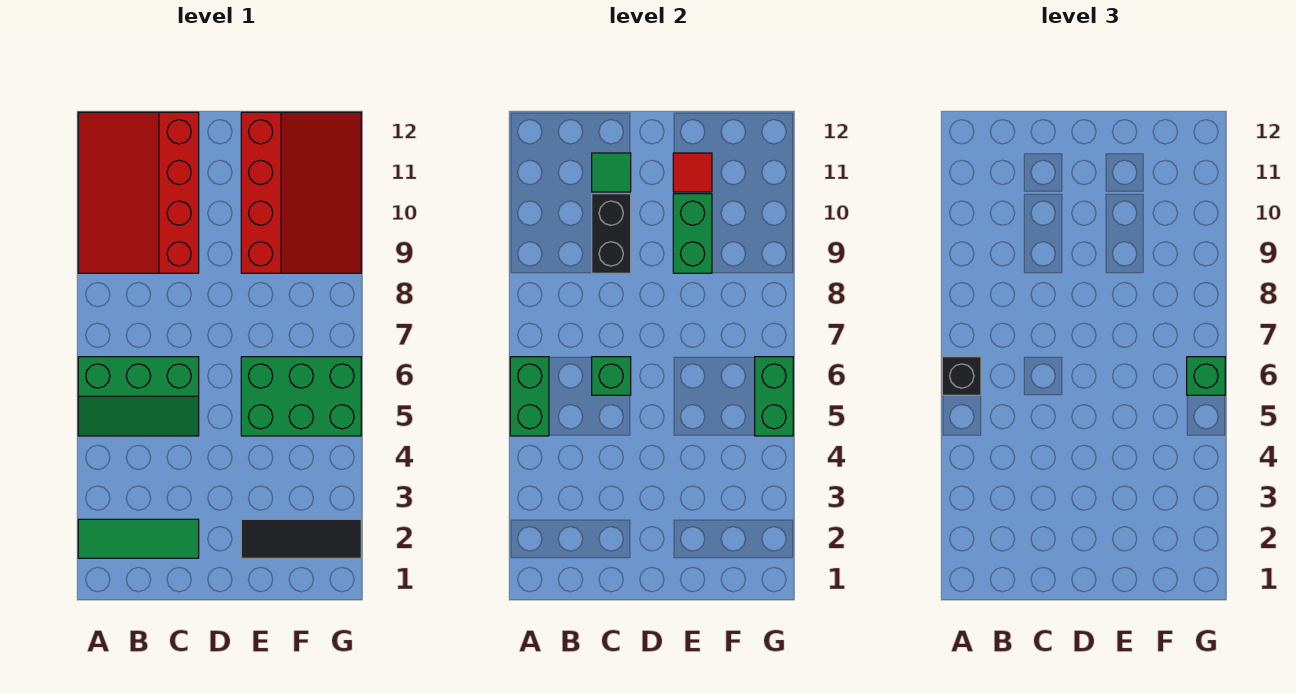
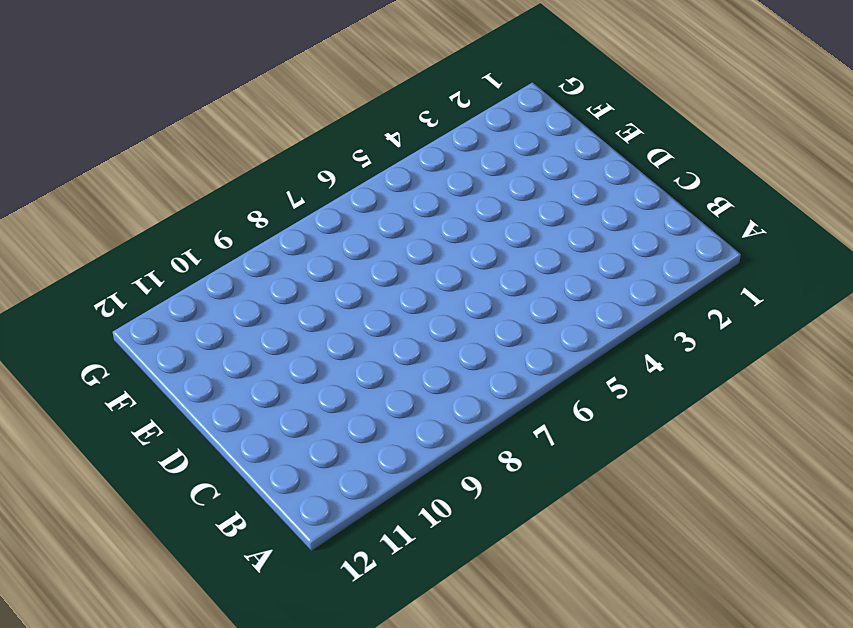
none -> green 1x3 tile [78,519,199,558]
none -> green 2x3 slope [78,357,199,436]
none -> red 3x4 slope [78,112,199,273]

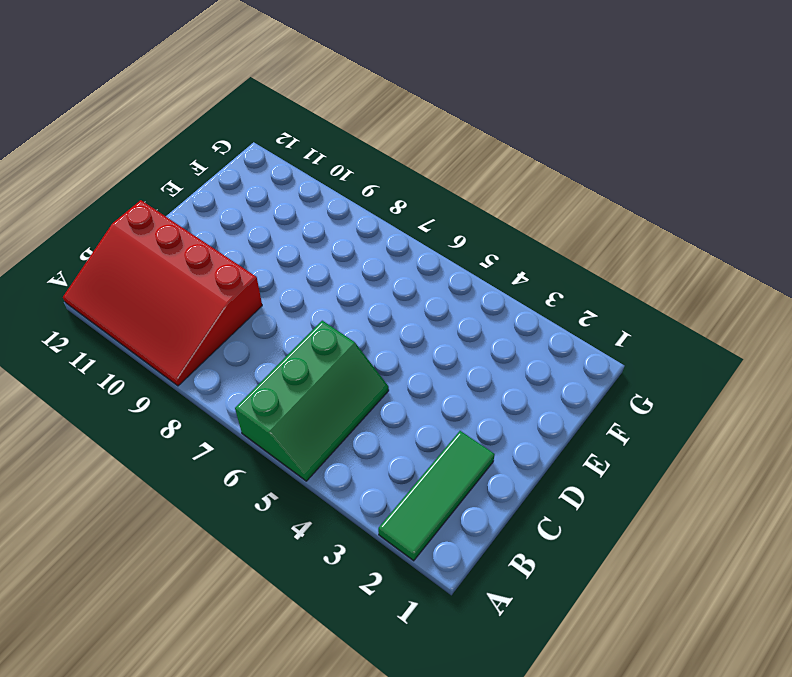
none -> black 1x3 tile [241,519,361,558]
none -> green 2x3 brick [241,357,361,436]
none -> red 3x4 slope [241,112,361,273]

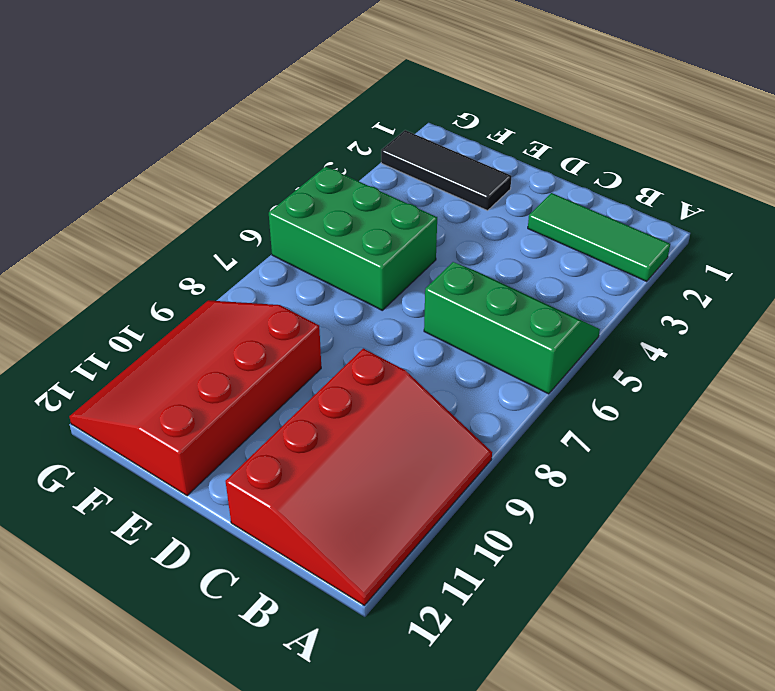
none -> green 1x2 brick [510,357,549,436]
none -> green 1x1 brick [592,357,631,395]
none -> black 1x2 brick [592,194,631,273]

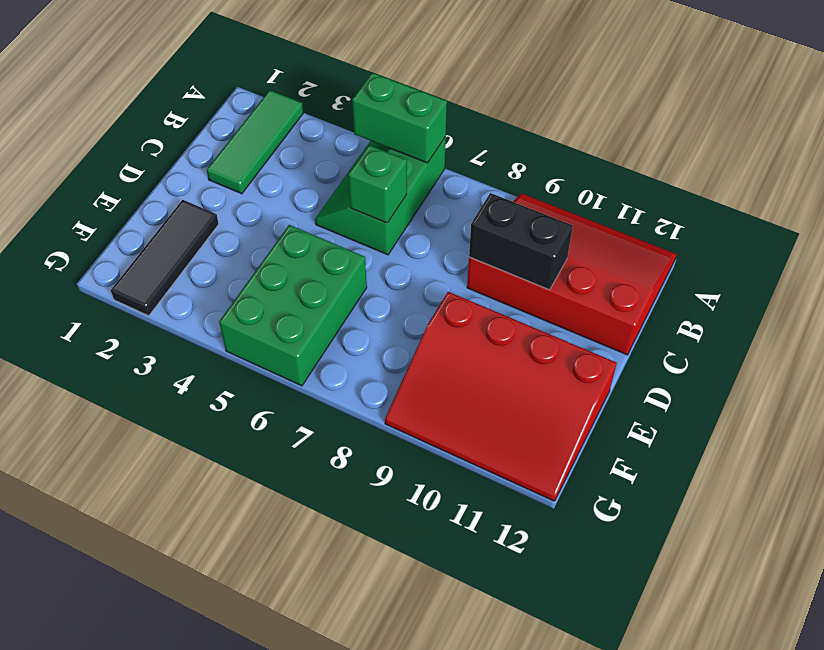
none -> green 1x1 tile [592,153,631,192]
none -> green 1x2 brick [673,194,712,273]
none -> red 1x1 tile [673,153,712,192]

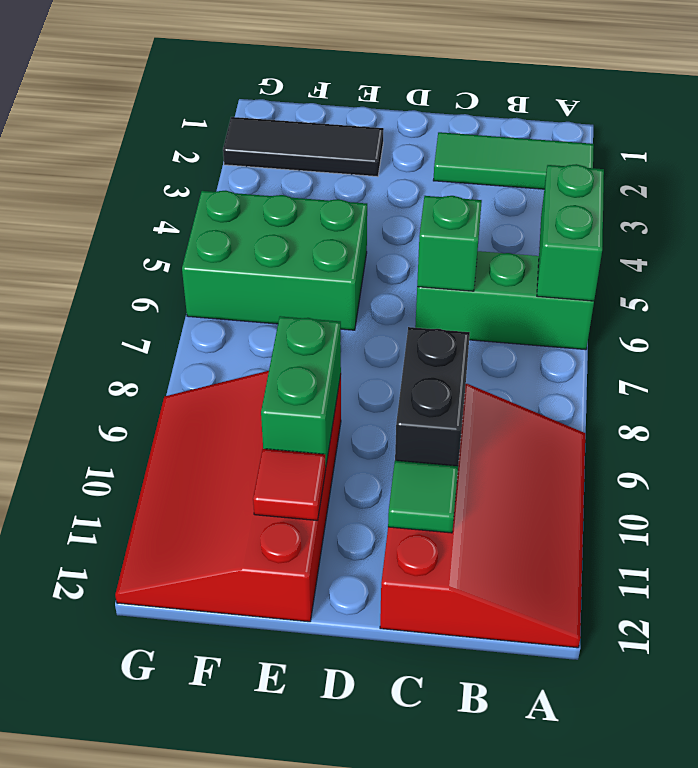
none -> green 1x2 brick [755,357,793,436]
none -> black 1x1 brick [942,357,981,395]
none -> green 1x1 brick [1187,357,1225,395]

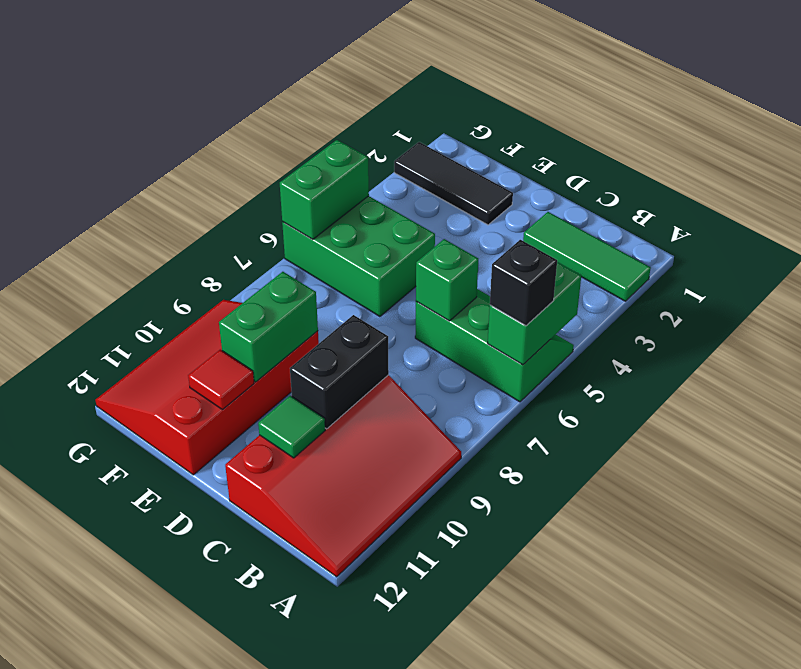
none -> green 1x1 brick [1187,357,1225,395]

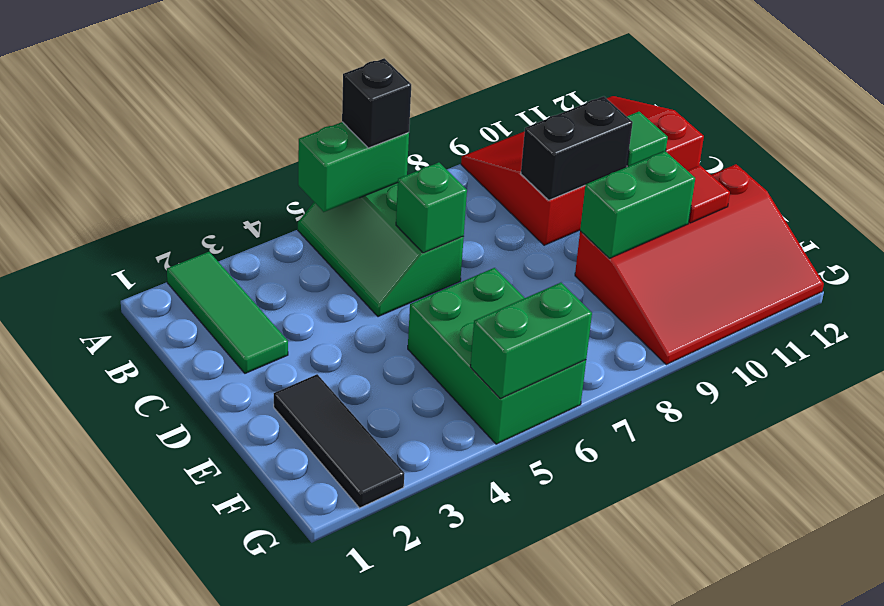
none -> green 1x1 brick [1187,357,1225,395]

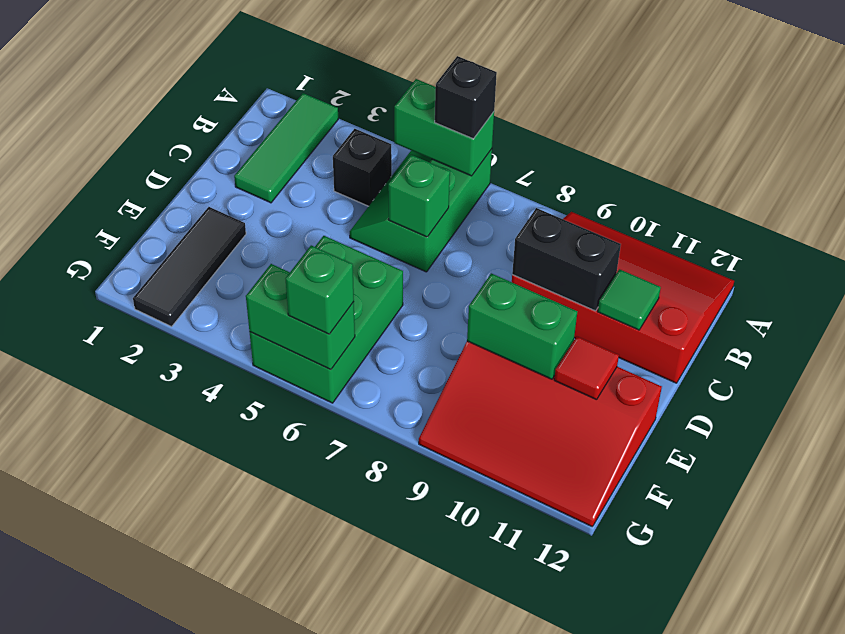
black 1x1 brick [333,129,392,206] -> none

